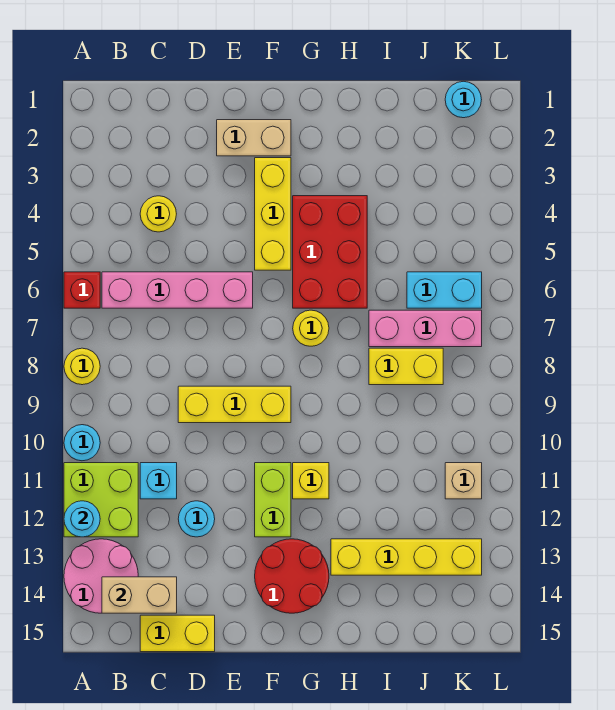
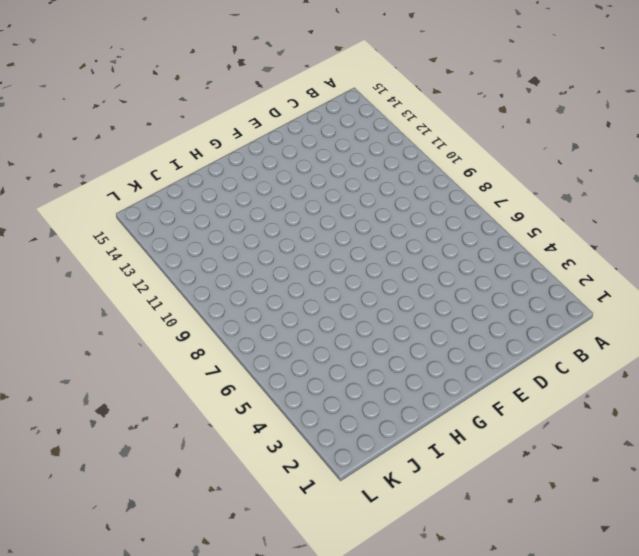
none -> red 1x1 brick [64,272,100,308]
none -> yellow 1x1 round brick [64,348,100,385]
none -> cyan 1x1 round brick [64,425,100,461]

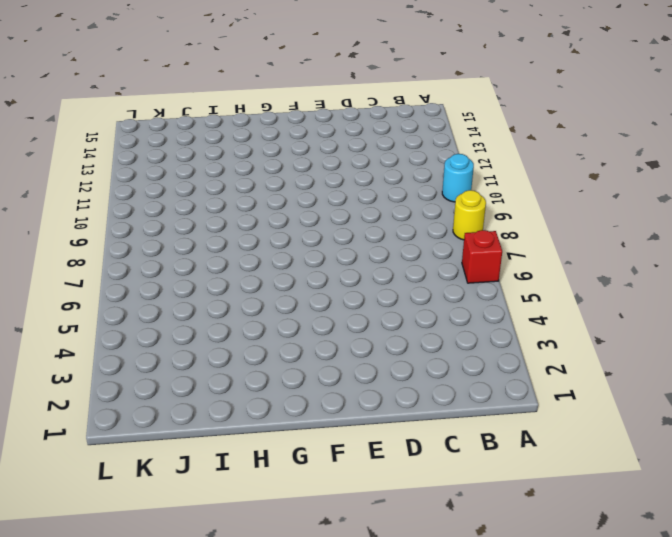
none -> lime 2x2 brick [64,463,138,537]
none -> pink 2x2 round brick [64,539,138,613]
none -> pink 1x4 brick [102,272,253,308]

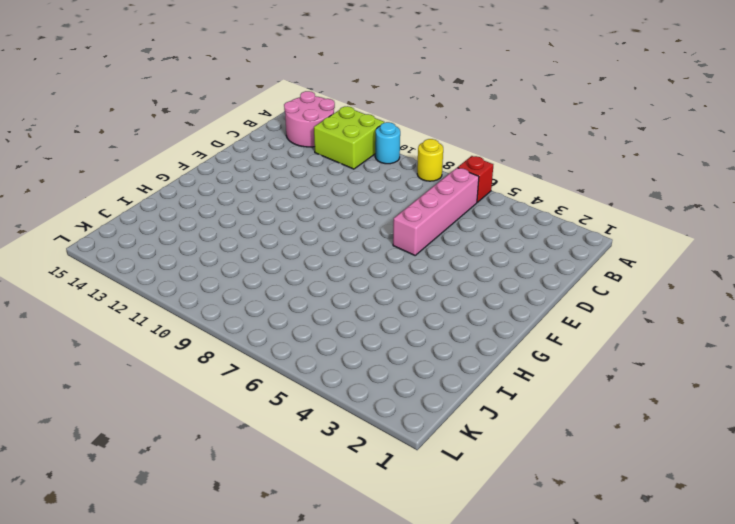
none -> yellow 1x1 round brick [140,196,176,232]
none -> cyan 1x1 brick [140,463,177,499]
none -> yellow 1x2 brick [140,615,215,652]

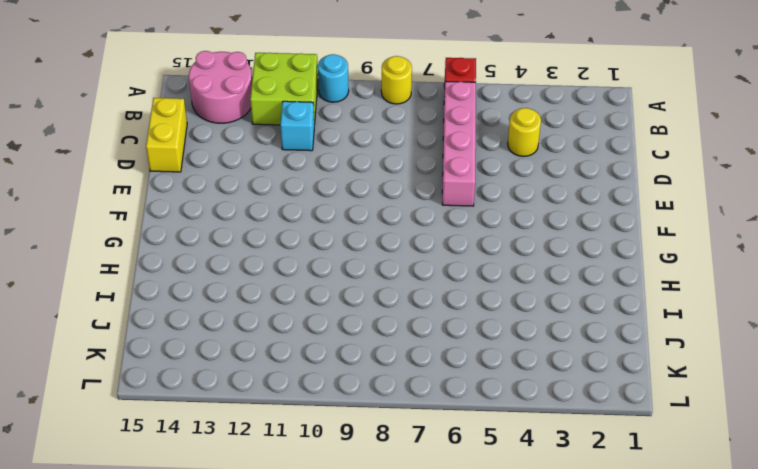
none -> yellow 1x3 brick [178,386,291,423]
none -> cyan 1x1 round brick [178,501,215,537]
none -> tan 1x2 brick [217,120,291,156]

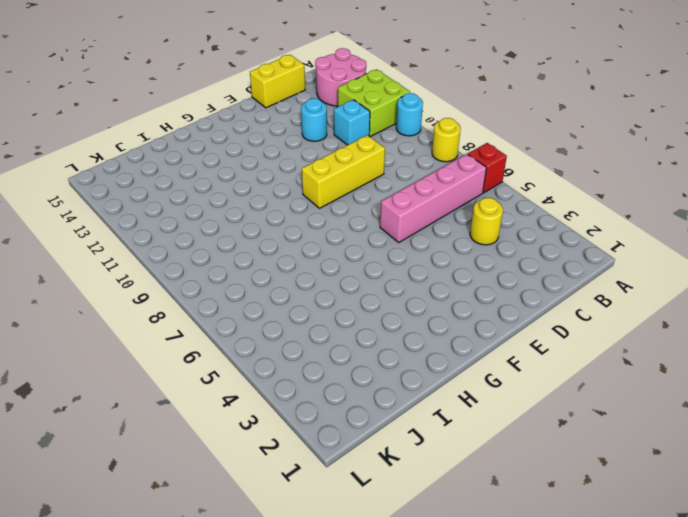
none -> tan 1x2 brick [217,120,291,156]
none -> yellow 1x3 brick [255,158,291,270]
none -> lime 1x2 brick [255,463,291,537]

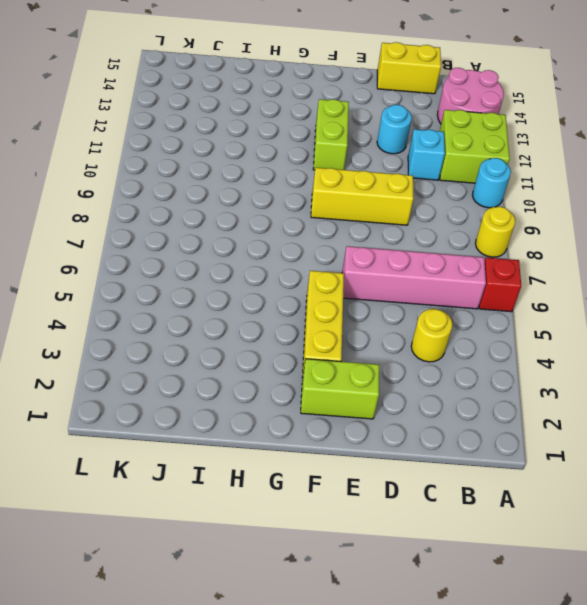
lime 1x2 brick [301,359,379,419] -> tan 1x2 brick [217,120,291,156]
none -> red 2x2 round brick [255,539,329,613]
none -> red 2x3 brick [293,196,367,308]
none -> yellow 1x1 round brick [293,310,329,346]

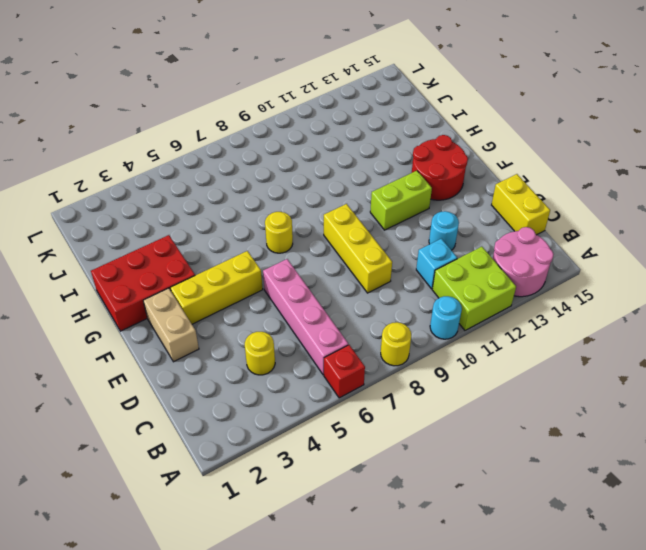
red 2x3 brick [91,235,195,331] -> red 2x3 brick moved to [293,196,367,308]
none -> yellow 1x1 brick [293,463,329,499]
none -> yellow 1x4 brick [331,539,482,575]
none -> pink 1x3 brick [369,310,482,347]

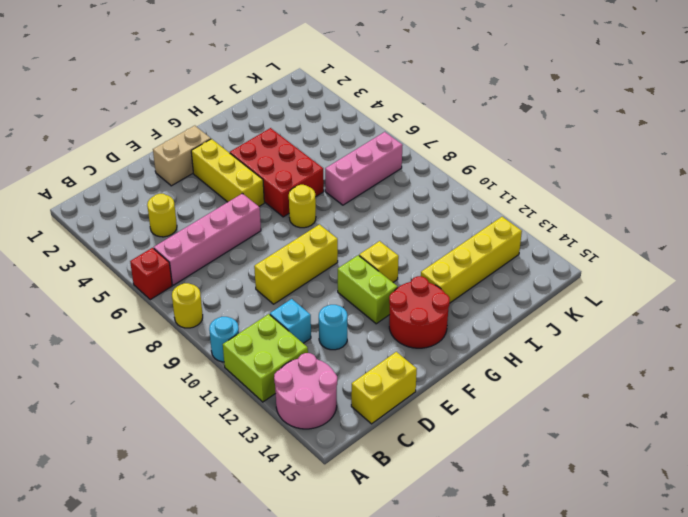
none -> yellow 1x2 brick [369,348,443,385]
none -> cyan 1x2 brick [407,272,482,308]
none -> cyan 1x1 round brick [445,81,482,118]

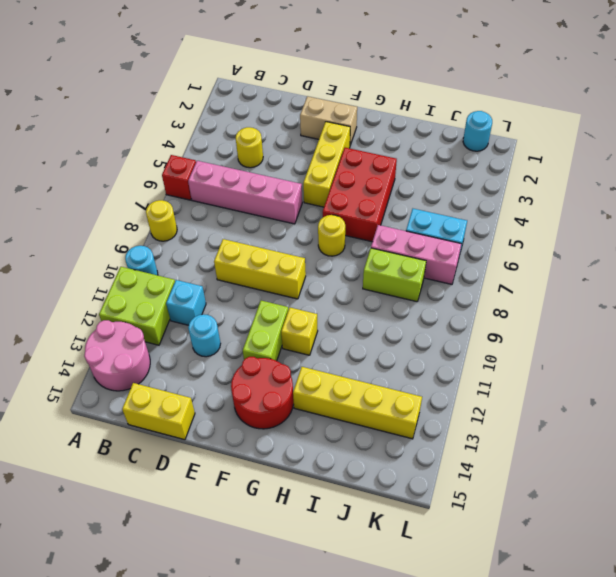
lime 1x2 brick [363,248,426,302] -> yellow 1x2 brick [369,348,443,385]
none -> tan 1x1 brick [445,463,482,499]
none -> cyan 1x1 round brick [64,501,100,537]
none -> tan 1x2 brick [102,577,177,613]

